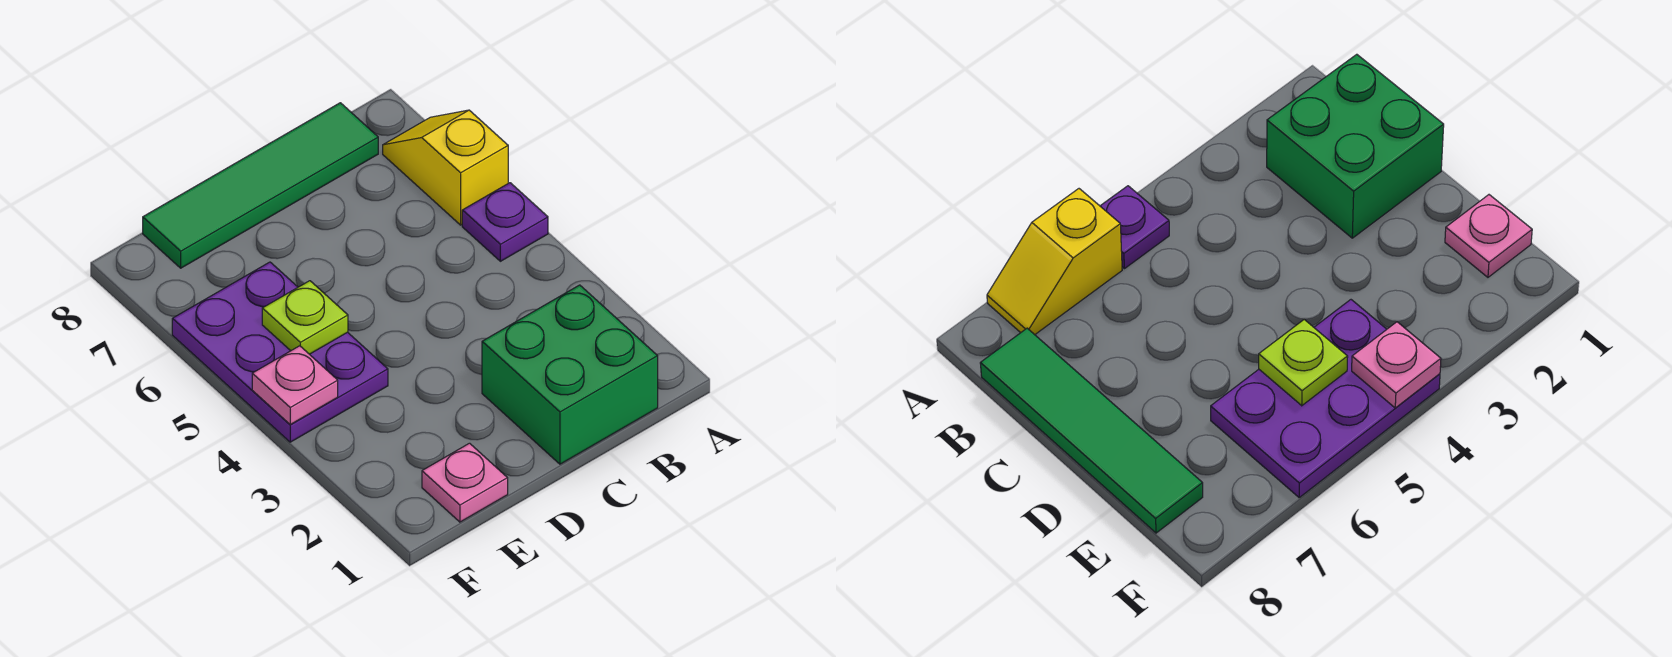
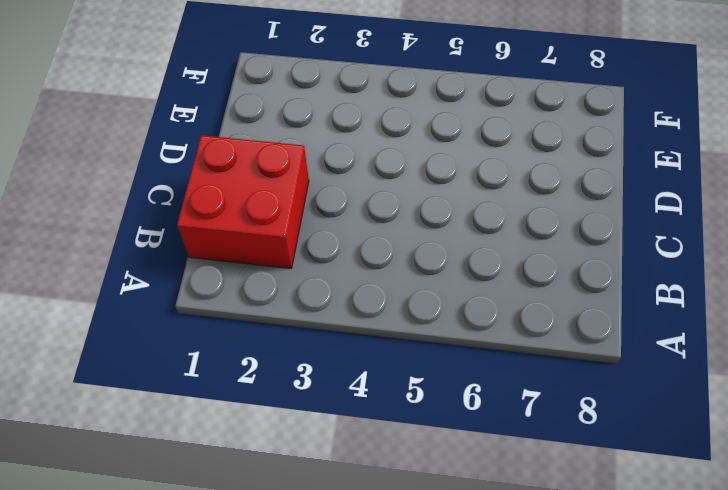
red 2x2 brick [177,135,309,268] -> green 2x2 brick [482,285,658,464]
none -> purple 1x1 plate [462,183,548,261]
none -> yellow 1x2 slope [383,110,508,225]

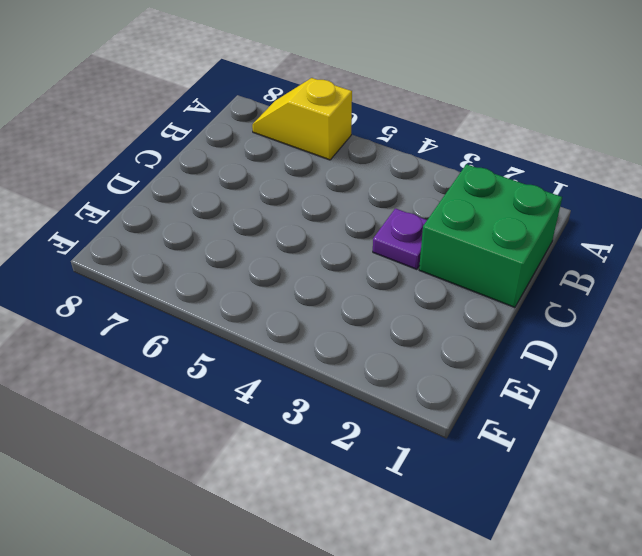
purple 1x1 plate [373,208,427,269] -> purple 1x1 plate moved to [462,183,548,261]
none -> green 1x4 tile [143,103,378,268]
none -> pink 1x1 plate [422,443,508,522]

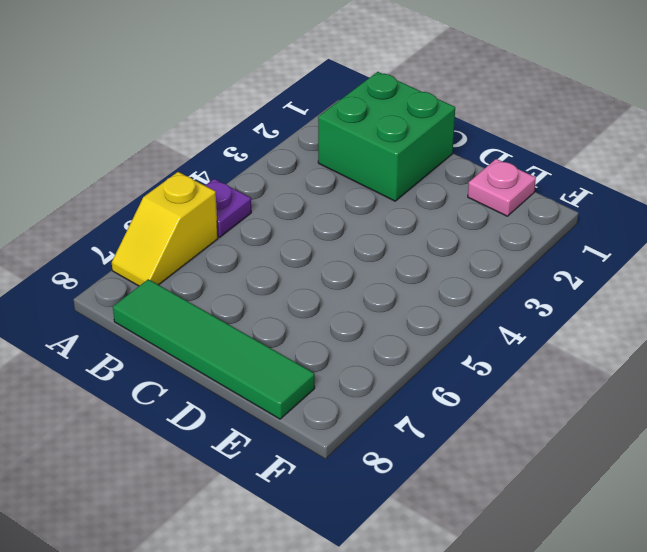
none -> purple 2x3 plate [172,262,388,442]
none -> lime 1x1 plate [262,281,348,354]

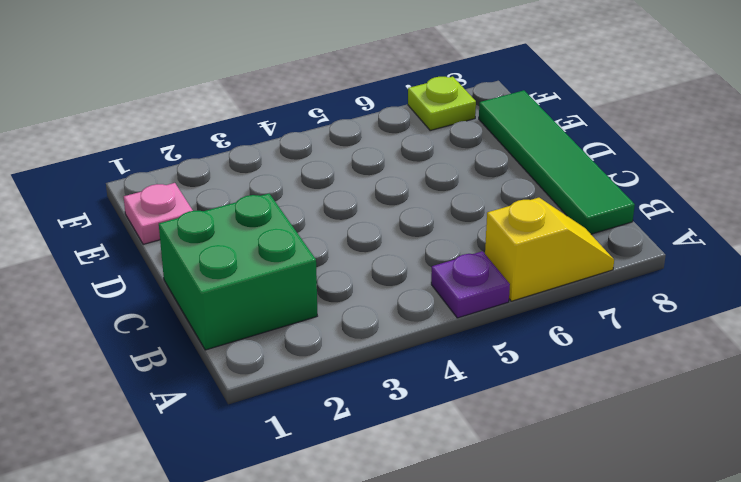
lime 1x1 plate [408,76,476,130] -> lime 1x1 plate moved to [262,281,348,354]
none -> purple 2x3 plate [172,262,388,442]
none -> pink 1x1 plate [252,346,338,424]

